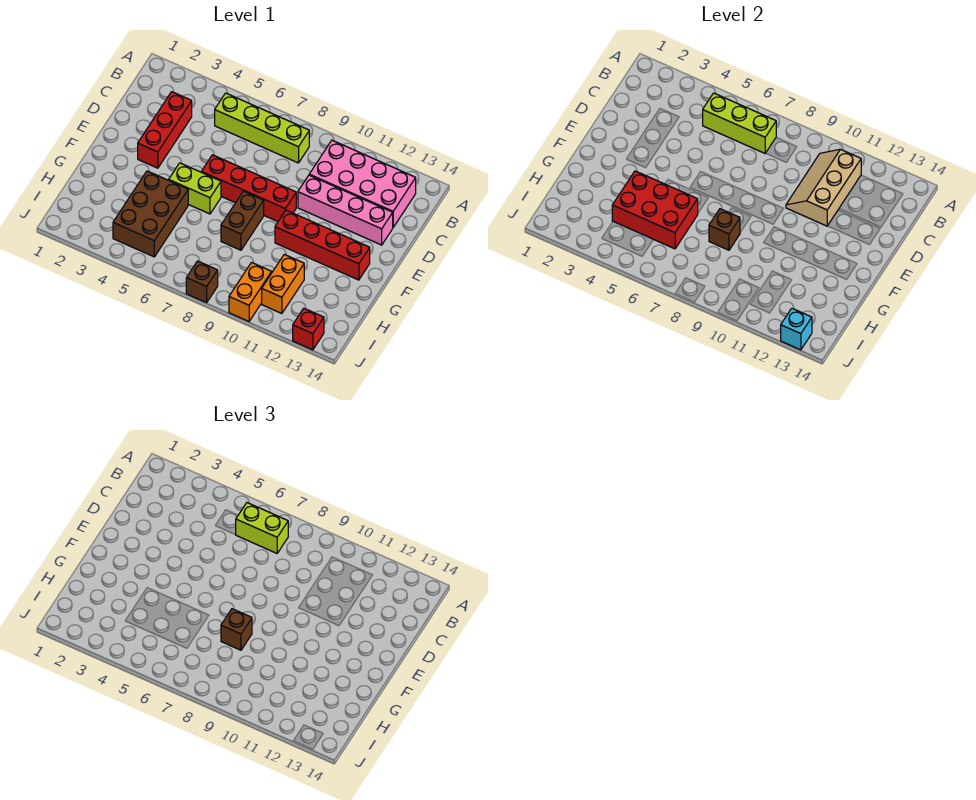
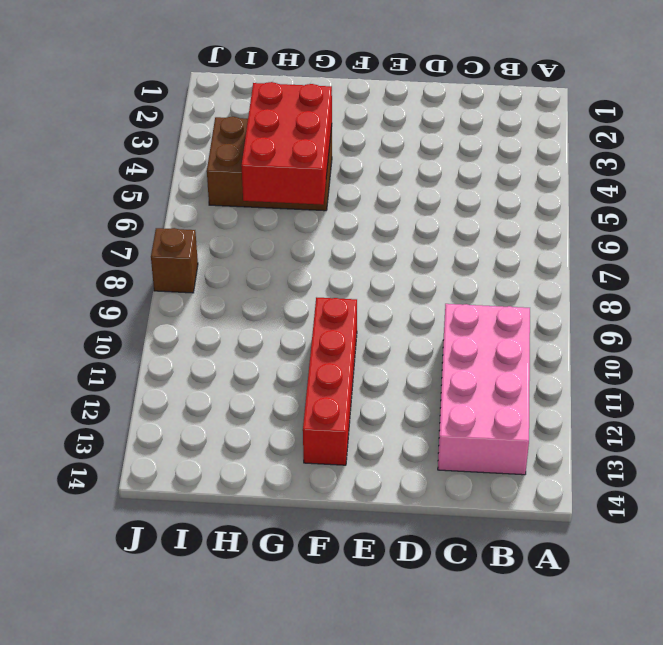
none -> lime 1x4 brick [215,93,309,163]
none -> red 1x3 brick [138,92,192,168]
none -> pink 1x4 brick [298,175,393,245]

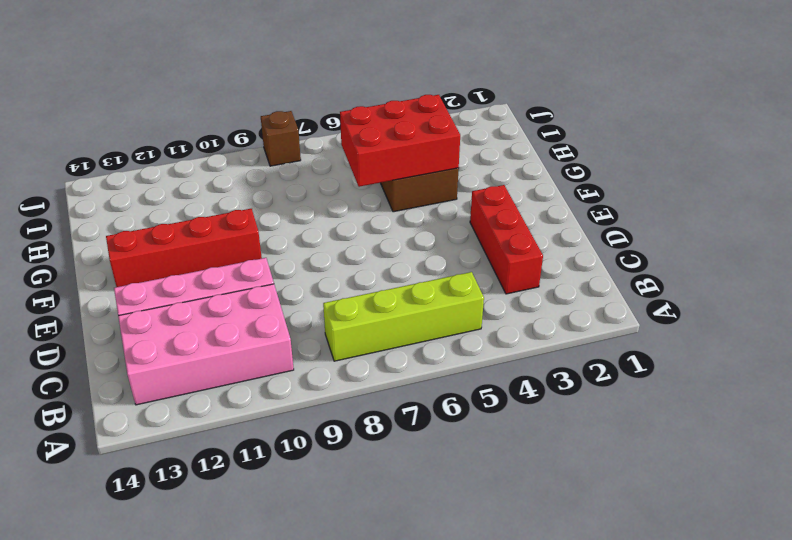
none -> red 1x4 brick [202,155,296,222]
none -> lime 1x2 brick [169,163,221,214]
none -> brown 1x2 brick [221,191,264,250]

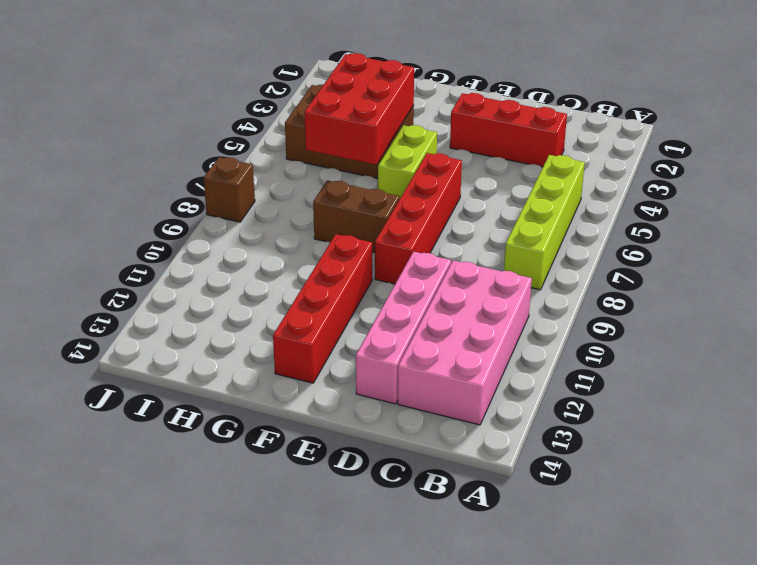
none -> orange 1x2 brick [262,254,304,314]
none -> orange 1x2 brick [229,263,272,321]
none -> red 1x1 brick [293,308,324,350]

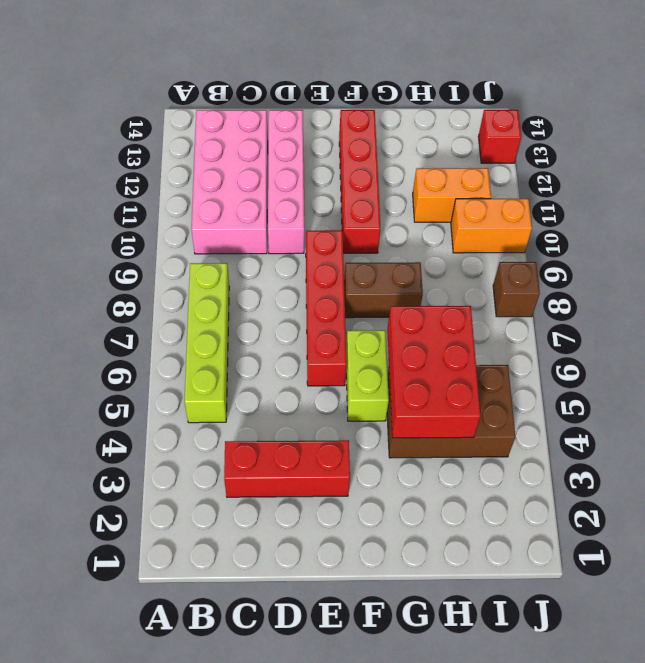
none -> lime 1x3 brick [703,93,776,153]
none -> tan 2x3 slope [786,149,861,226]
none -> brown 1x1 brick [709,209,740,250]

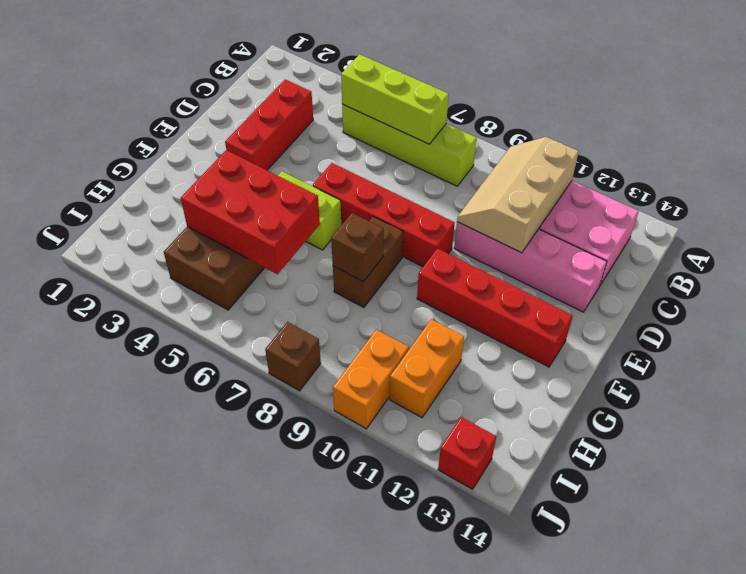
none -> cyan 1x1 brick [781,308,812,350]
none -> lime 1x2 brick [236,503,288,553]
none -> brown 1x1 brick [221,609,252,650]

